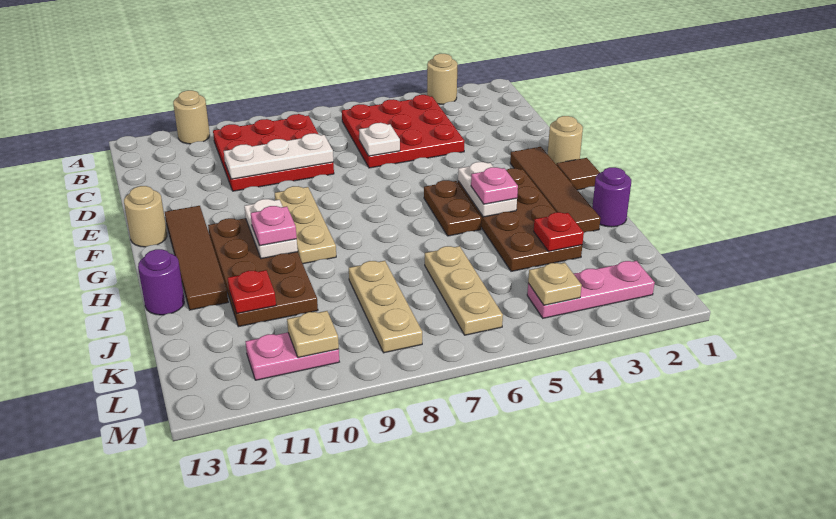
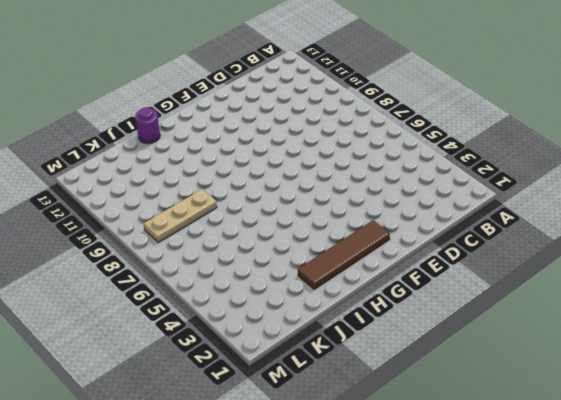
none -> tan 1x1 round brick [427,54,457,104]
none -> tan 1x1 round brick [173,90,210,144]
none -> red 3x3 plate [342,95,464,168]

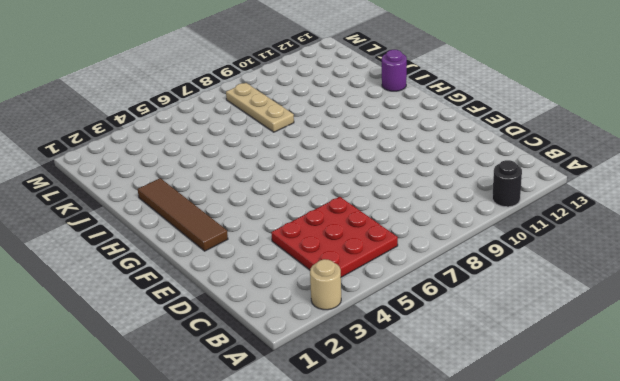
black 1x1 round brick [492,160,522,207] -> tan 1x1 round brick [173,90,210,144]
none -> red 3x3 plate [213,114,334,191]
none -> tan 1x1 round brick [548,116,583,164]
none -> tan 1x3 plate [275,186,336,264]

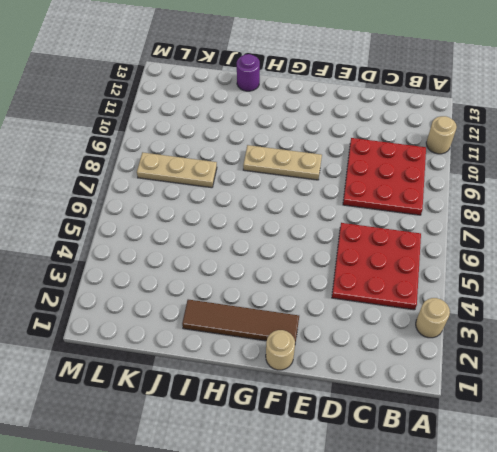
none -> brown 1x4 tile [165,206,228,310]
none -> tan 1x1 round brick [124,186,167,247]
none -> brown 1x1 tile [556,158,600,190]

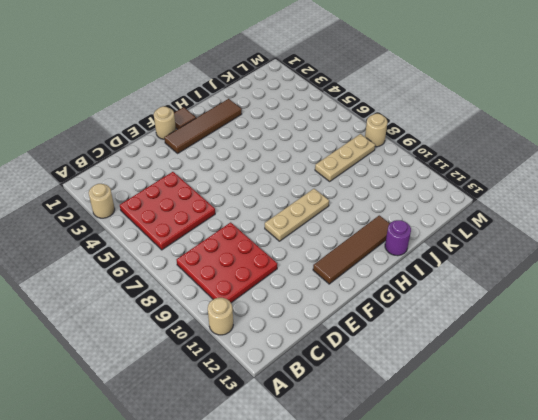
tan 1x1 round brick [365,114,388,147] -> tan 1x1 round brick moved to [124,186,167,247]
none -> brown 2x4 plate [458,168,582,271]
none -> brown 1x2 plate [424,180,482,236]
none -> brown 2x4 plate [208,218,318,327]

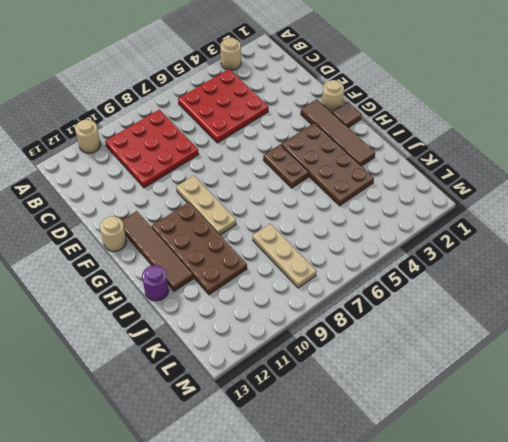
none -> purple 1x1 round brick [592,167,631,227]
none -> tan 1x3 plate [425,246,503,335]
none -> pink 1x3 plate [527,261,655,318]

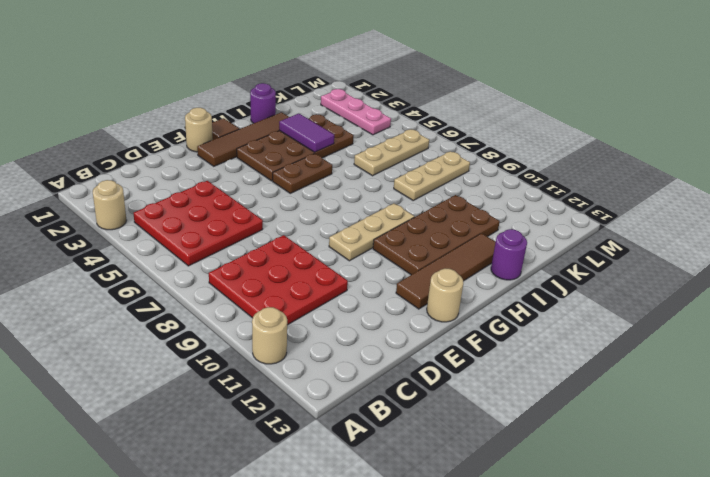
purple 1x2 tile [279,113,334,152] -> none
none -> pink 1x2 plate [245,333,339,380]
none -> white 1x1 plate [359,123,400,156]
none -> white 1x3 plate [224,133,333,179]

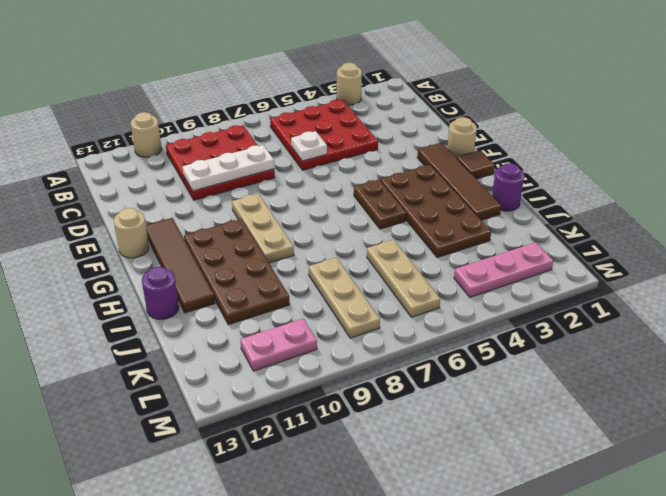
none -> white 1x2 plate [458,162,517,217]
none -> white 1x2 plate [244,199,298,259]
none -> red 1x1 plate [534,212,584,251]

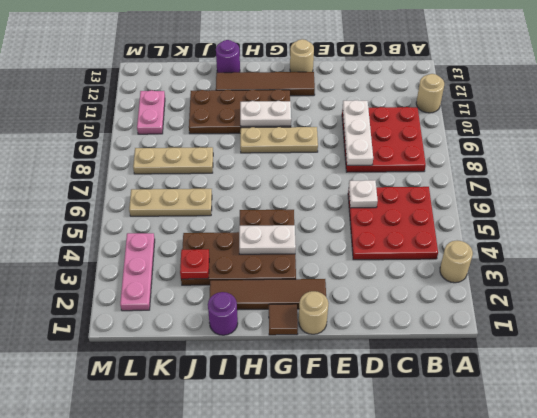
none -> red 1x1 plate [228,270,276,313]
none -> tan 1x1 plate [528,263,582,305]
none -> tan 1x1 plate [287,311,339,358]

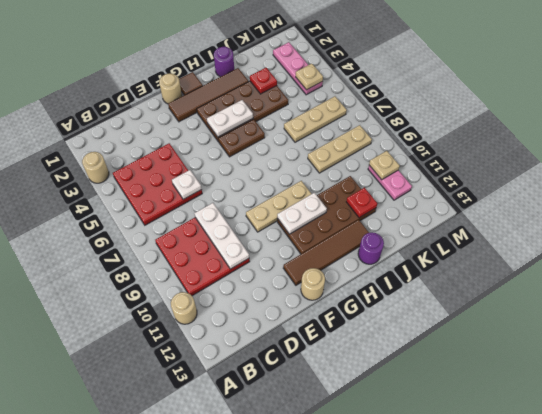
none -> pink 1x1 plate [471,167,518,204]
none -> pink 1x1 plate [251,206,297,246]

